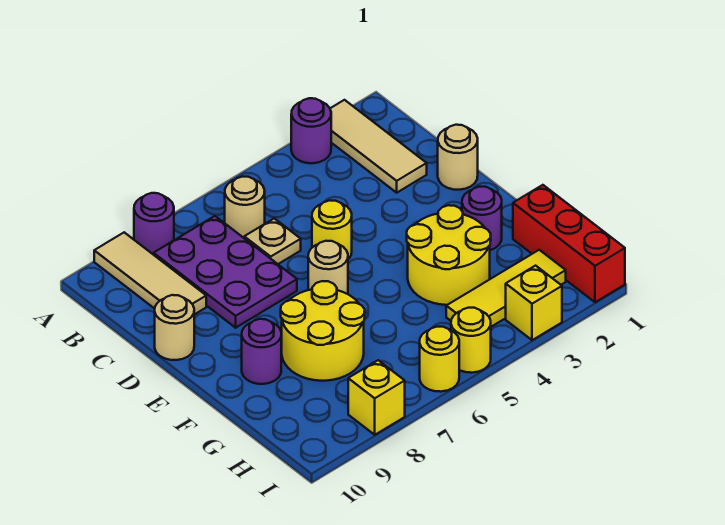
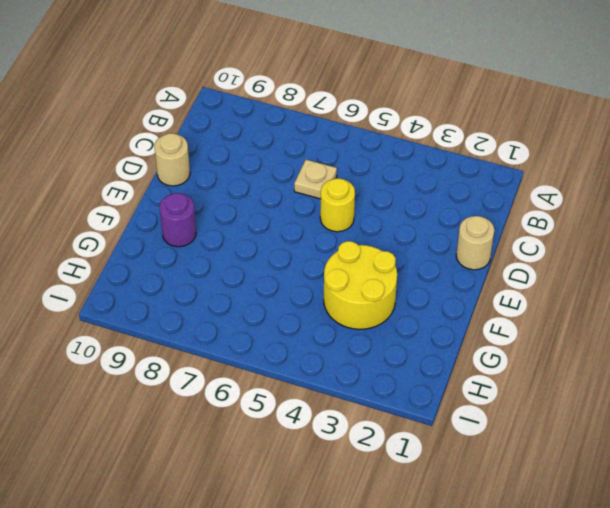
none -> tan 1x3 tile [330,100,427,193]
none -> purple 1x1 round brick [291,98,331,163]
none -> purple 1x1 round brick [134,193,174,255]

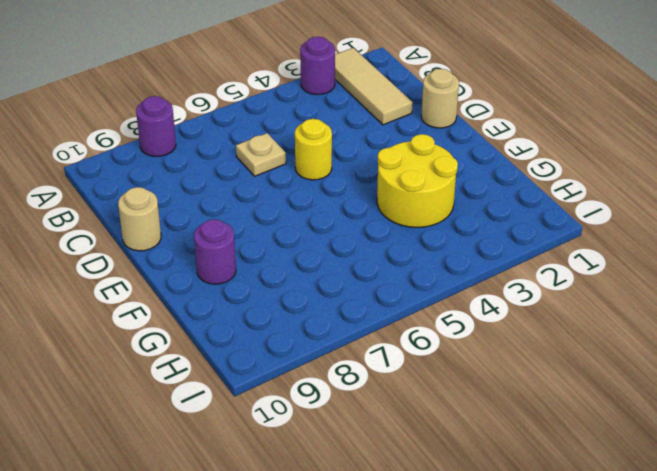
none -> tan 1x3 tile [94,232,206,315]
none -> tan 1x1 round brick [225,177,265,238]
none -> purple 2x3 plate [154,216,297,328]

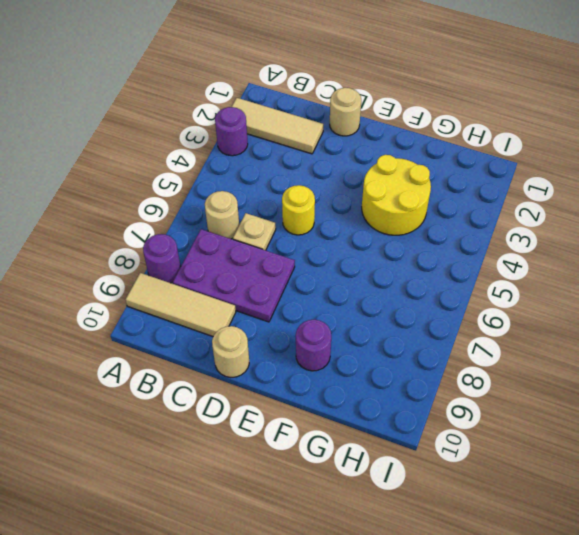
none -> tan 1x1 round brick [308,241,348,294]
none -> purple 1x1 round brick [462,187,502,250]
none -> yellow 2x2 round brick [281,281,365,381]

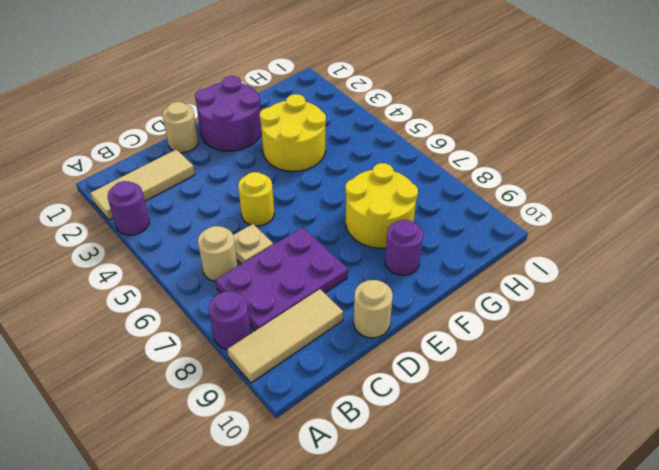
purple 2x2 round brick [195,76,262,151] -> purple 1x1 round brick [462,187,502,250]
none -> tan 1x1 round brick [308,241,348,294]
none -> red 1x3 brick [513,185,625,302]
none -> yellow 1x3 tile [446,250,566,327]

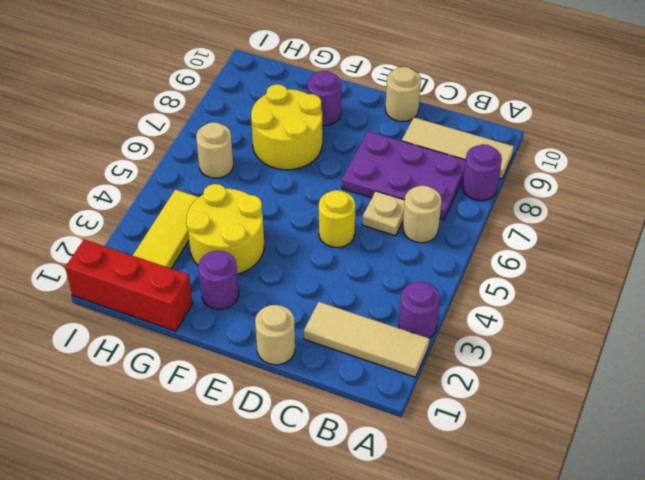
tan 1x1 round brick [196,122,233,178] -> tan 1x1 round brick moved to [308,241,348,294]
none -> yellow 1x1 brick [506,266,562,340]
none -> yellow 1x1 round brick [451,308,491,373]
none -> yellow 1x1 round brick [420,327,459,392]

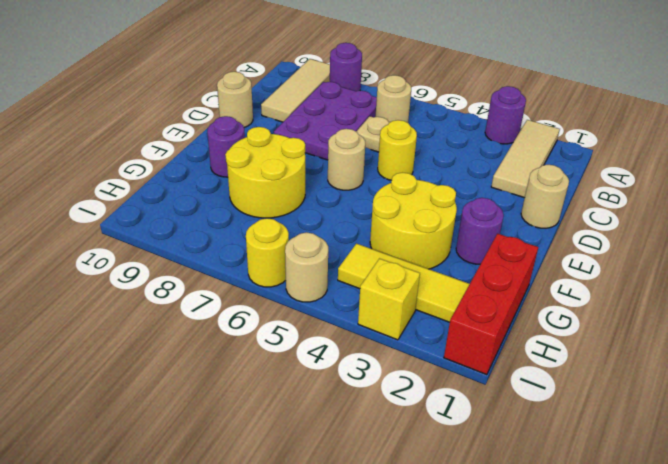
tan 1x1 round brick [285,232,328,302] -> yellow 1x1 round brick [451,308,491,373]
none -> yellow 1x1 brick [348,360,405,435]

